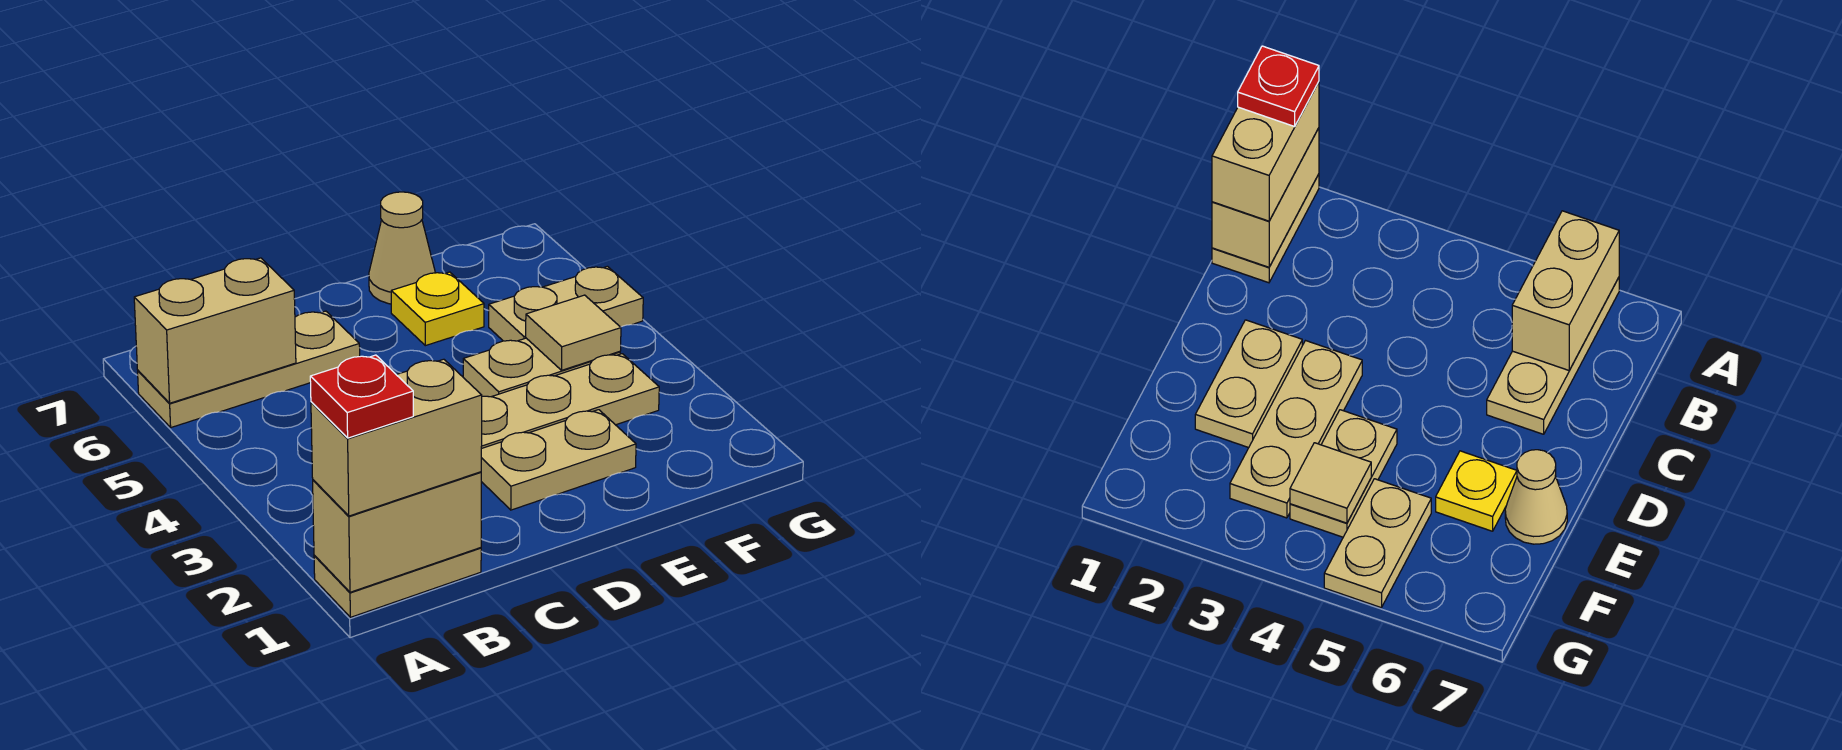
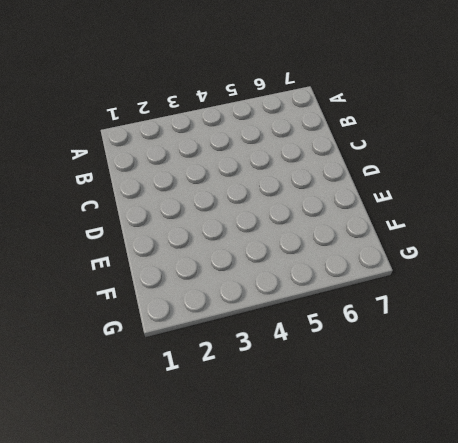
none -> tan 1x2 plate [314,548,481,617]
none -> tan 1x3 plate [138,311,360,427]
none -> tan 1x2 plate [481,410,636,510]

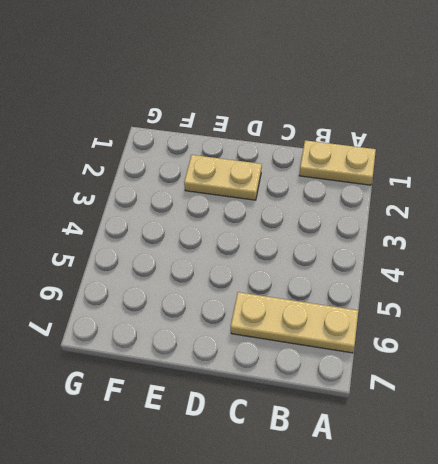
none -> tan 1x3 plate [481,354,659,449]
none -> tan 1x2 plate [463,338,620,397]
none -> yellow 1x1 plate [391,272,484,346]

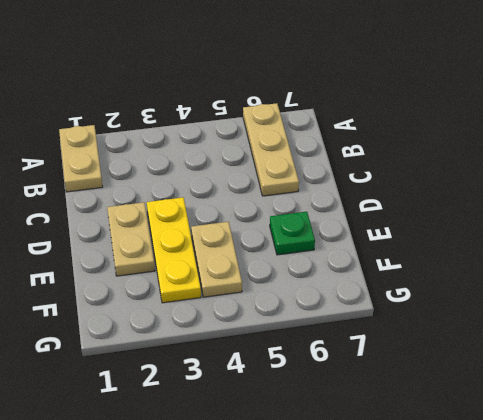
yellow 1x3 plate [147,197,201,303] -> tan 1x3 plate [481,354,659,449]
green 1x1 plate [270,212,315,255] -> yellow 1x1 plate [391,272,484,346]
none -> tan 1x1 cone [369,192,435,304]
none -> tan 1x2 plate [489,266,643,341]
none -> tan 1x2 brick [313,472,481,592]

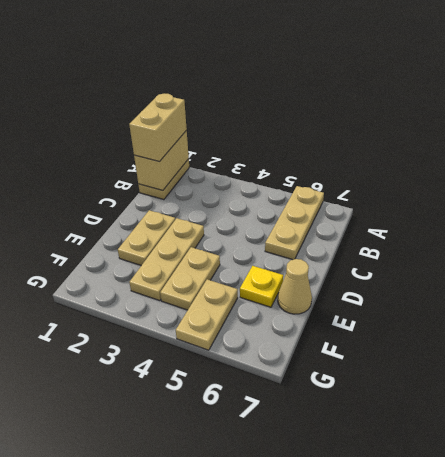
none -> tan 1x2 brick [134,258,296,403]
none -> tan 1x1 tile [526,295,621,370]
none -> red 1x1 plate [310,355,413,438]

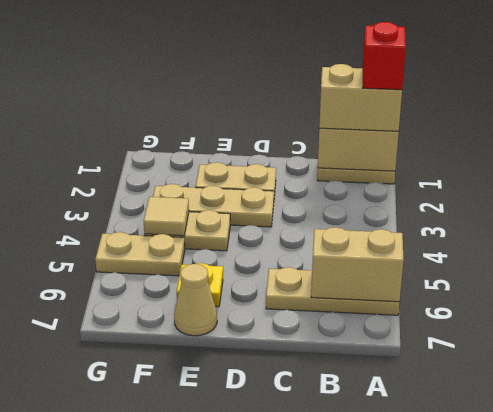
red 1x1 brick [363,22,406,90] -> red 1x1 plate [310,355,413,438]

